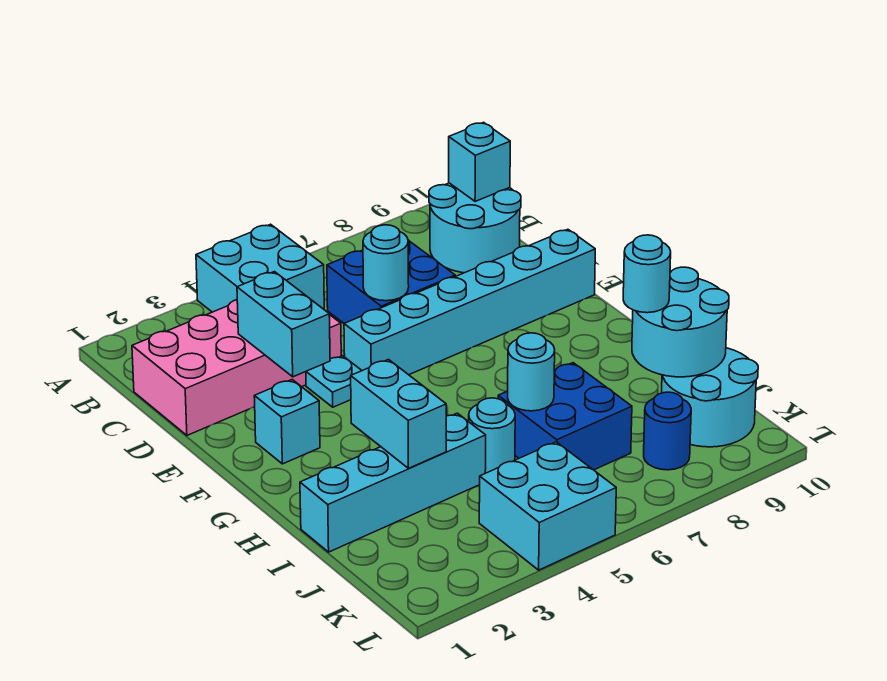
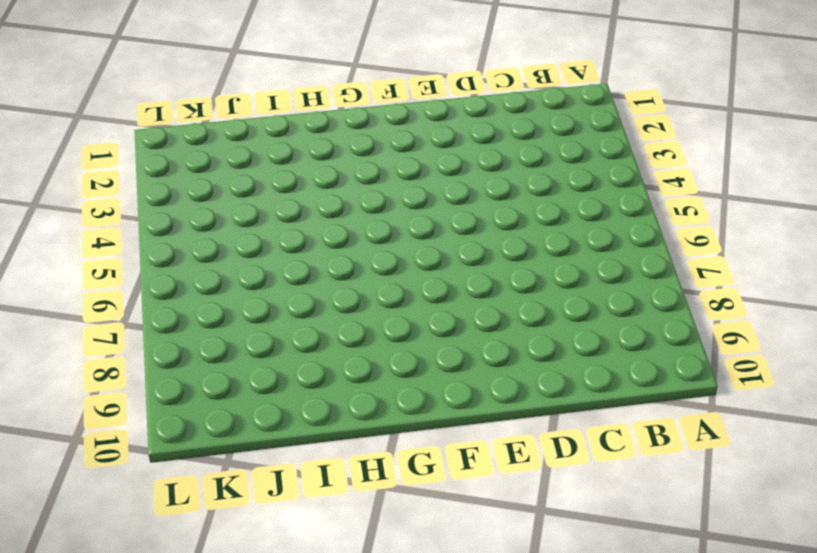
none -> cyan 2x2 brick [196,224,324,312]
none -> cyan 2x2 round brick [429,183,521,273]
none -> pink 2x4 brick [132,300,341,435]

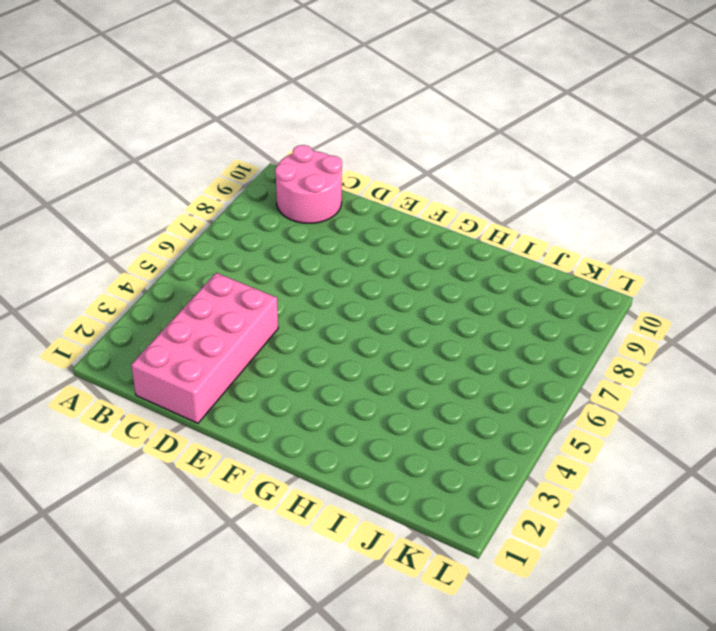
pink 2x2 round brick [275,145,342,223] -> cyan 2x2 round brick [429,183,521,273]
none -> cyan 2x2 brick [196,224,324,312]
none -> blue 2x2 brick [327,240,455,323]
none -> cyan 1x1 plate [306,356,362,407]

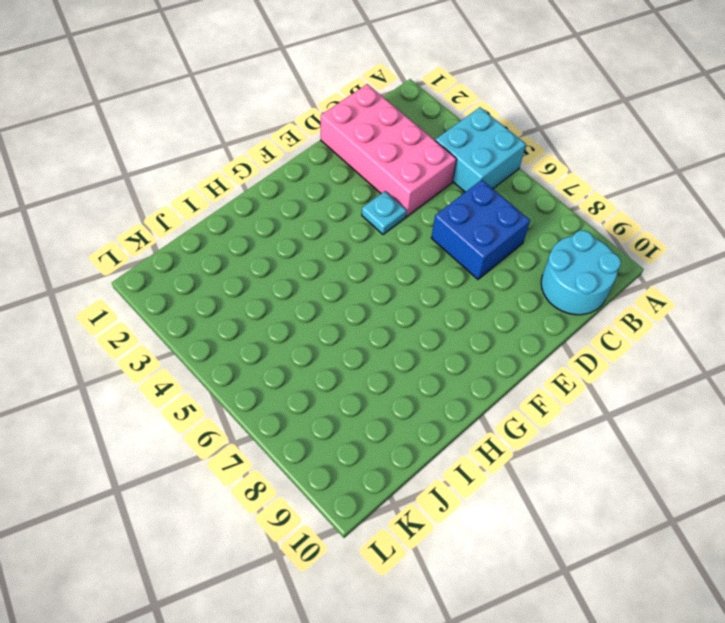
none -> cyan 1x6 brick [344,229,595,375]
none -> cyan 1x1 brick [254,380,320,464]
none -> cyan 1x4 brick [300,413,486,552]

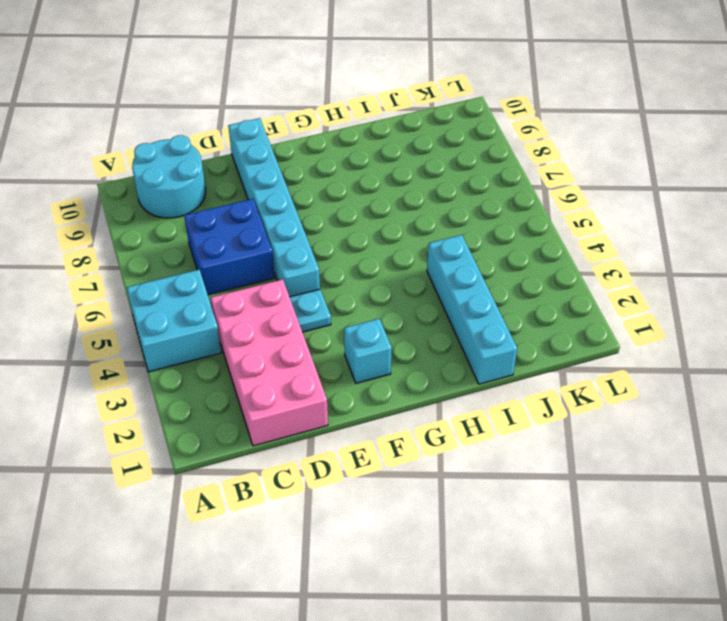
none -> cyan 1x1 round brick [469,398,515,473]
none -> blue 2x2 brick [498,363,632,470]
none -> cyan 2x2 round brick [662,348,758,447]

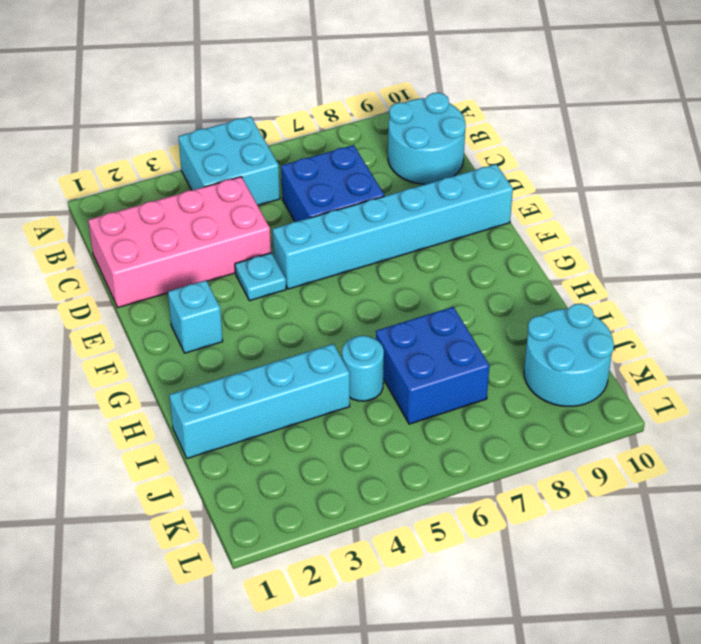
none -> cyan 2x2 brick [479,442,616,570]
none -> blue 1x1 round brick [644,392,691,470]
none -> cyan 1x1 brick [449,122,510,202]

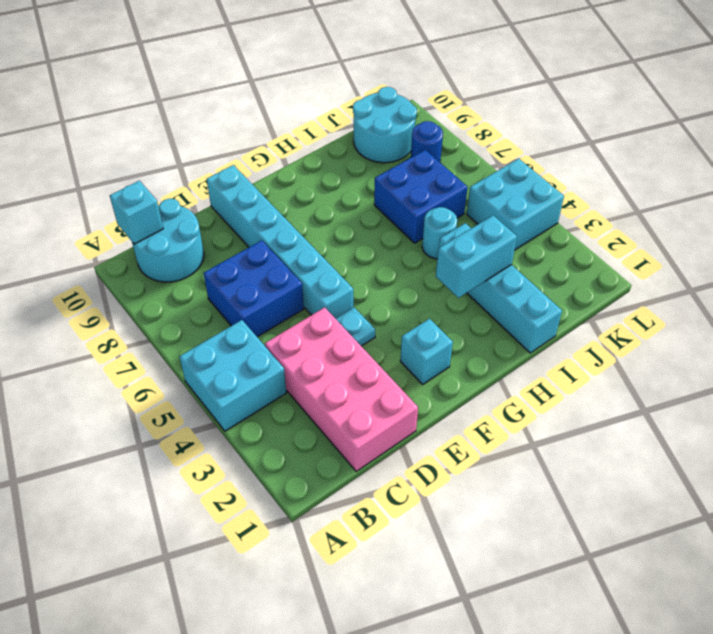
none -> cyan 1x2 brick [237,272,330,377]
none -> cyan 1x1 round brick [363,225,409,301]
none -> cyan 1x1 round brick [508,333,555,411]

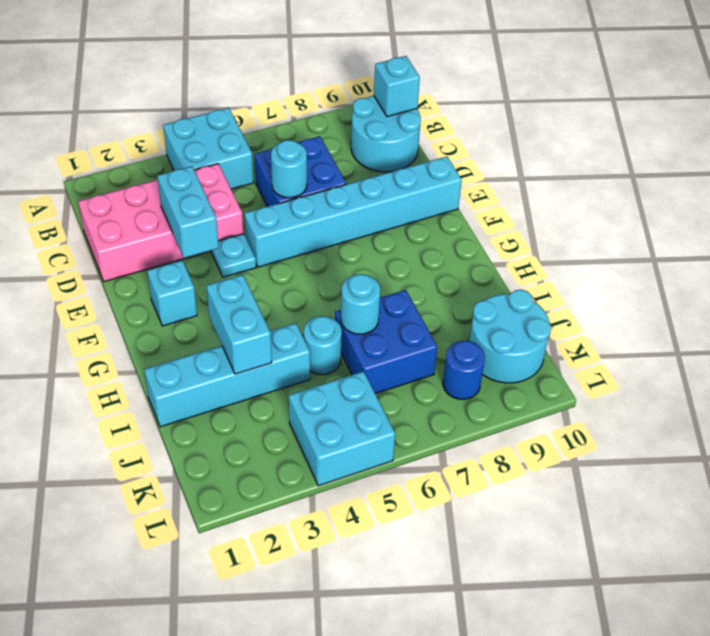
none -> cyan 2x2 round brick [632,267,729,377]
none -> cyan 1x1 round brick [623,235,671,313]

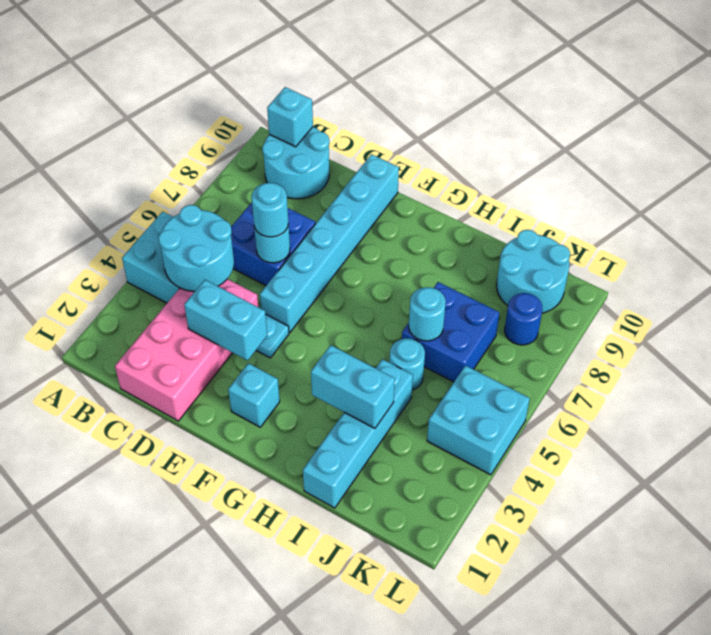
cyan 2x2 round brick [158,205,234,292] -> cyan 2x2 round brick moved to [632,267,729,377]
cyan 1x1 round brick [252,183,288,237] -> cyan 1x1 round brick moved to [623,235,671,313]

